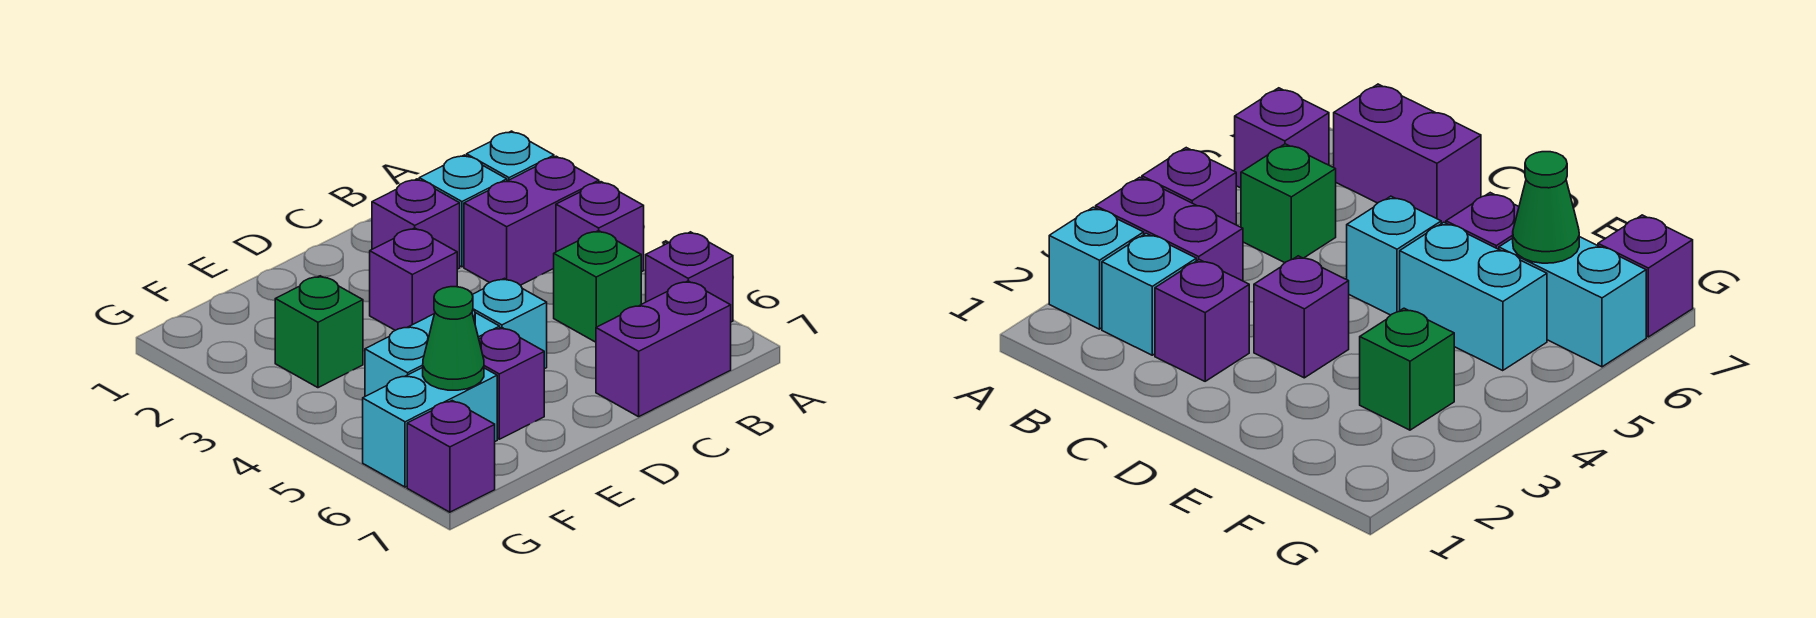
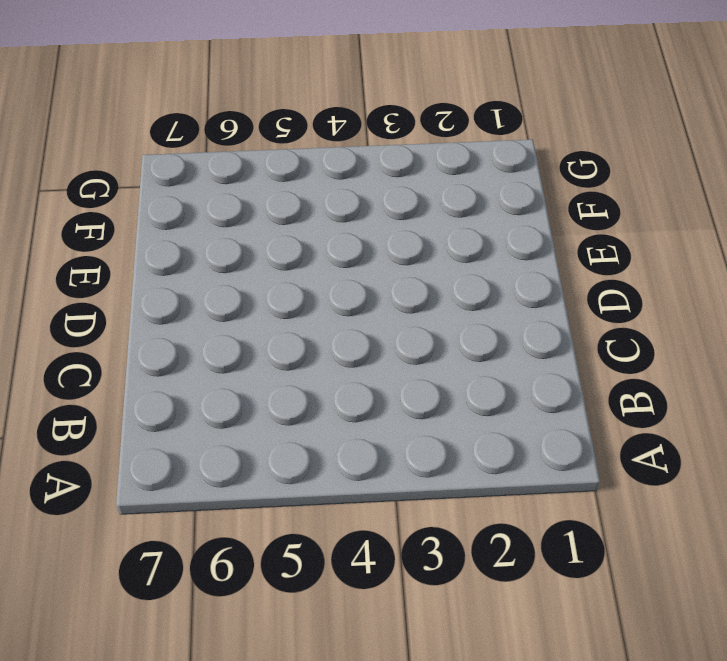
none -> cyan 1x1 brick [467,131,554,181]
none -> purple 1x2 brick [464,156,599,285]
none -> purple 1x1 brick [556,182,644,272]

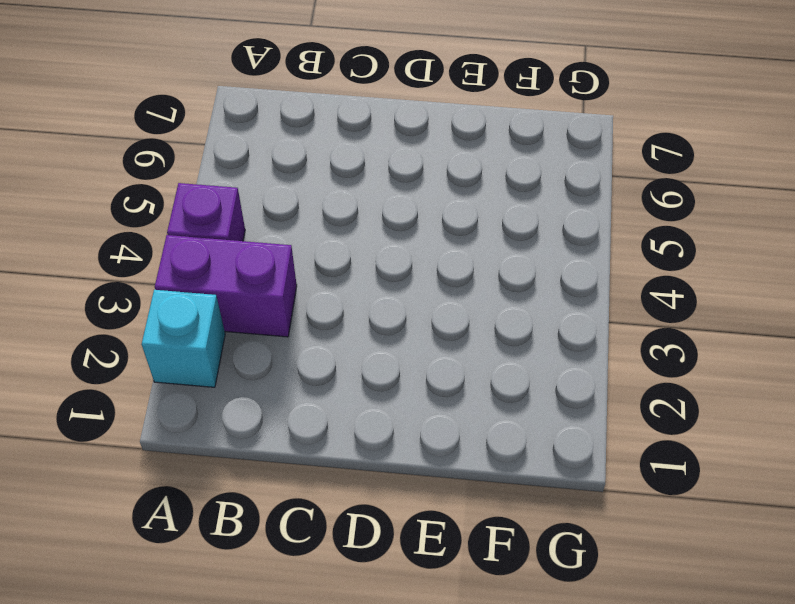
none -> purple 1x1 brick [646,232,733,322]
none -> cyan 1x1 brick [419,155,507,267]
none -> green 1x1 brick [554,231,641,342]

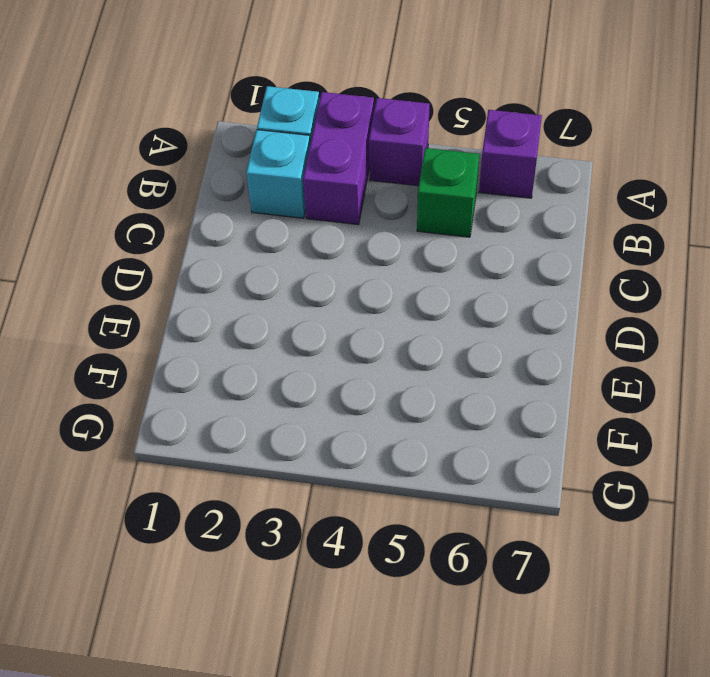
none -> purple 1x2 brick [596,281,731,417]
none -> purple 1x1 brick [372,179,460,269]
none -> purple 1x1 brick [370,228,457,330]

